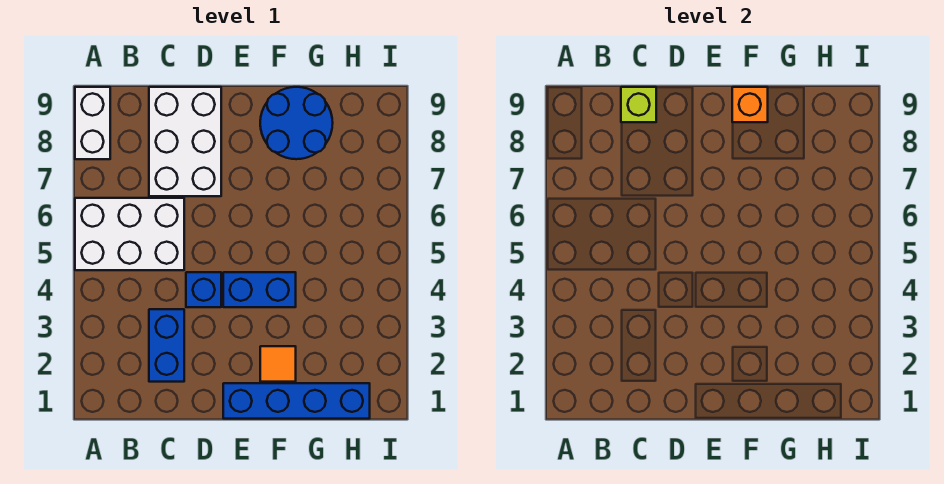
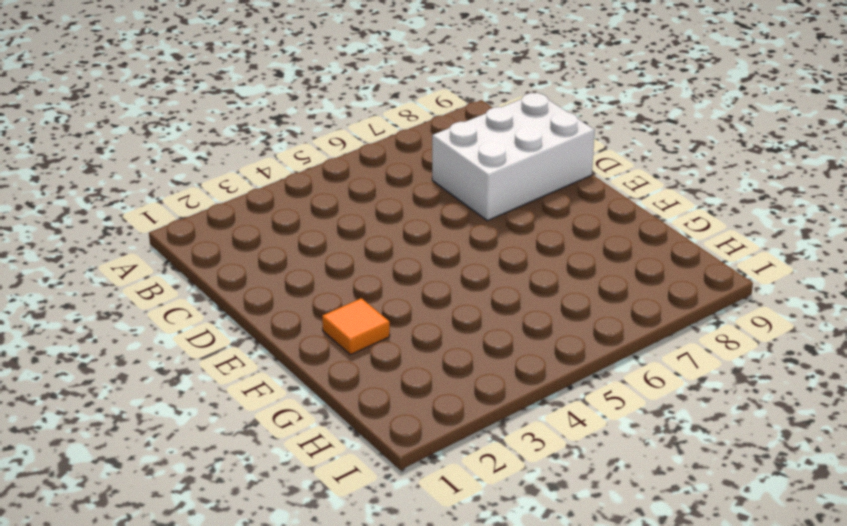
none -> white 2x3 brick [75,198,184,270]
none -> white 1x2 brick [75,87,110,159]

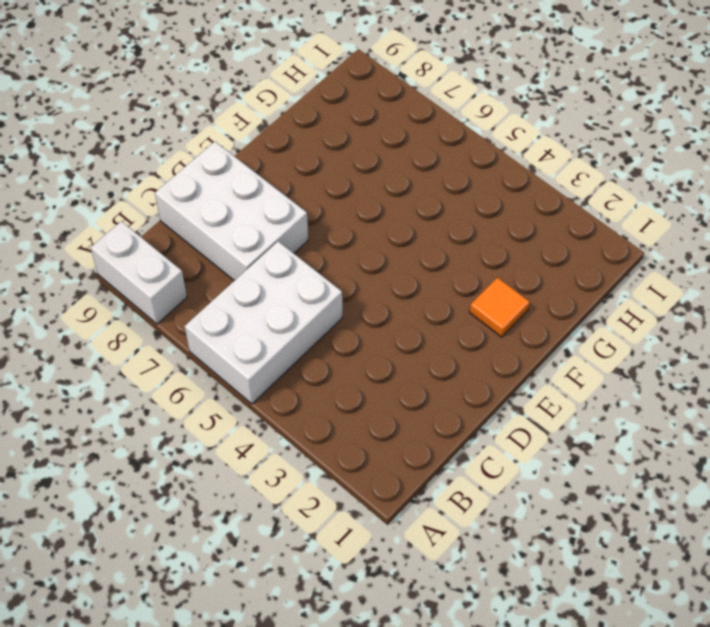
none -> blue 1x2 brick [149,309,184,382]
none -> blue 1x1 brick [186,272,221,307]

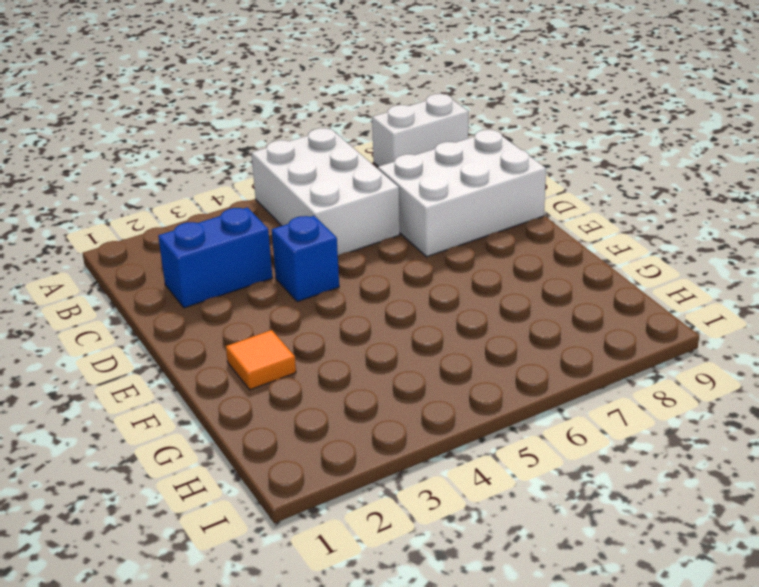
none -> blue 1x4 brick [223,383,370,419]
none -> blue 1x2 brick [223,272,296,307]

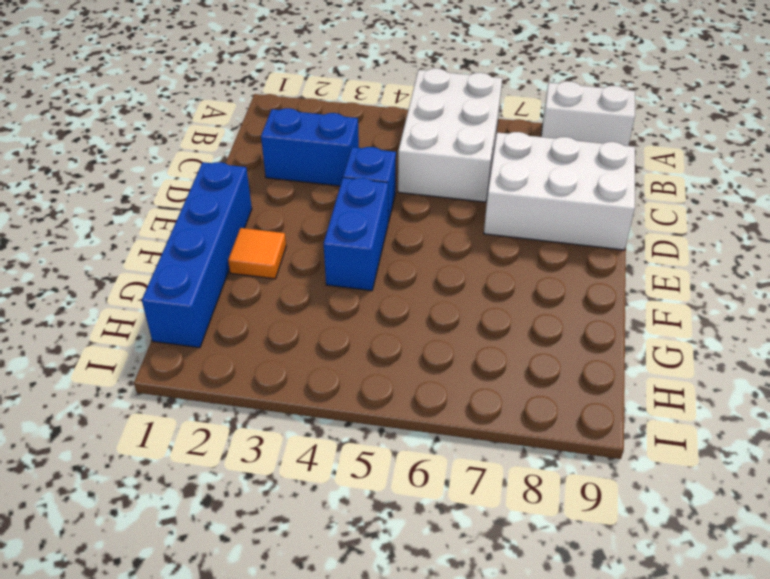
none -> blue 2x2 round brick [260,87,333,159]
none -> lime 1x1 brick [621,87,656,122]

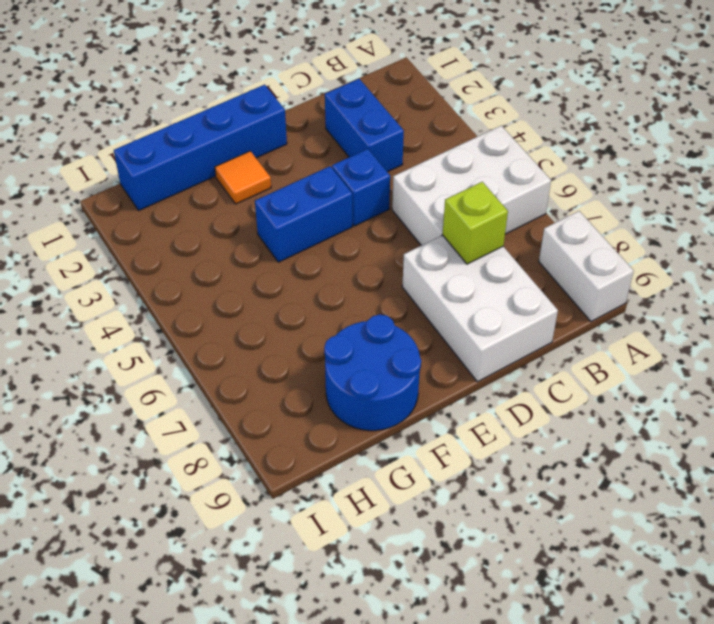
lime 1x1 brick [443,182,508,264] -> lime 1x1 brick moved to [621,87,656,122]
none -> orange 1x1 brick [732,87,768,122]

